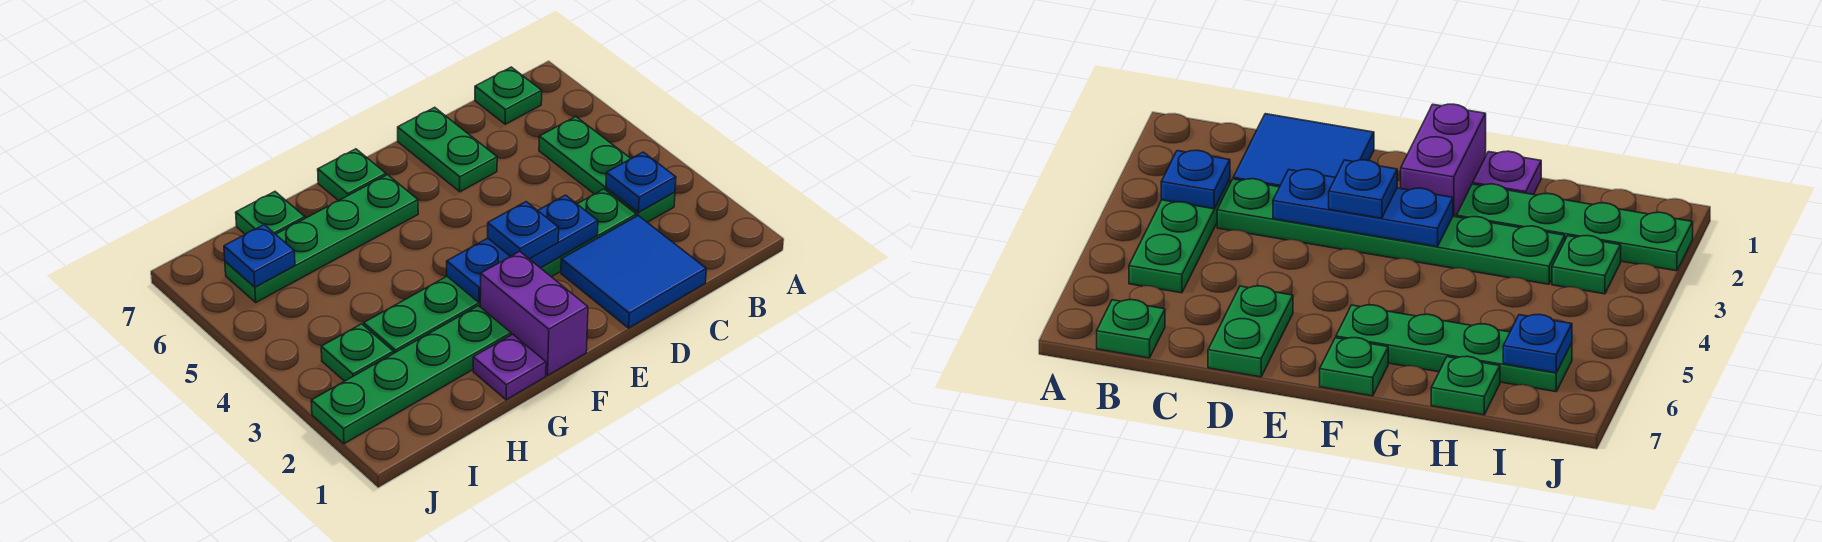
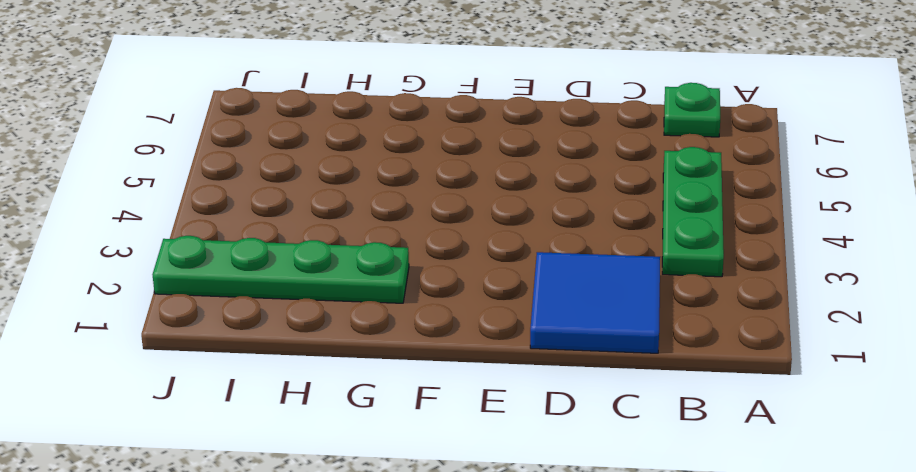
none -> green 1x6 plate [364,189,636,353]
none -> green 1x2 plate [398,107,497,192]
none -> purple 1x2 brick [480,251,588,375]

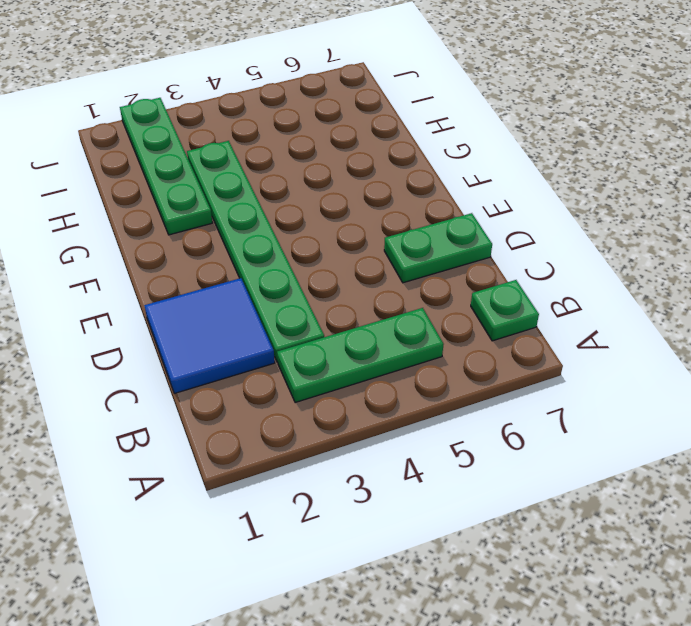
none -> purple 1x2 brick [480,251,588,375]
none -> green 1x4 plate [225,175,418,302]
none -> green 1x1 plate [318,149,386,201]

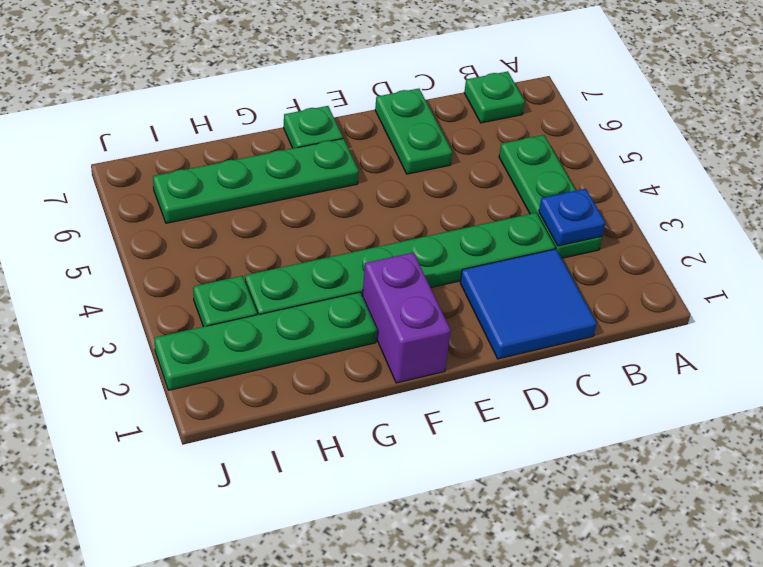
none -> purple 1x1 plate [473,334,546,400]
none -> green 1x1 plate [236,192,305,234]
none -> blue 1x3 plate [447,195,598,302]

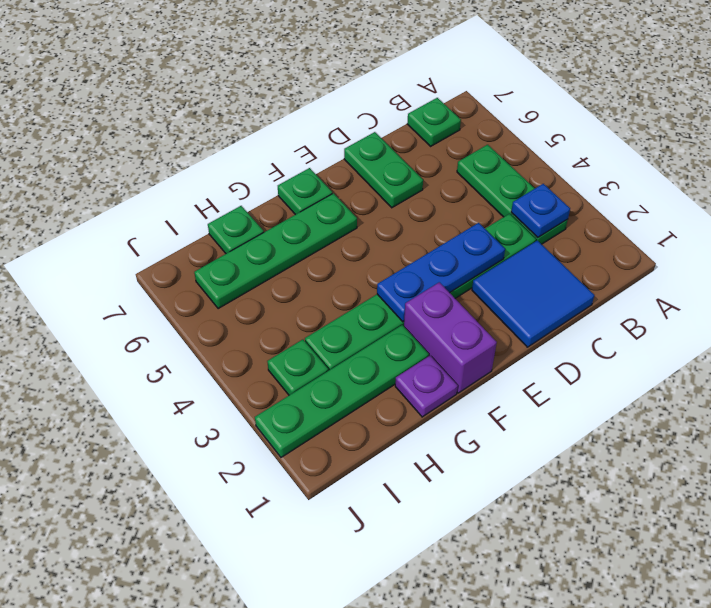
none -> blue 1x1 plate [224,225,295,287]
none -> blue 1x1 plate [488,202,559,259]

